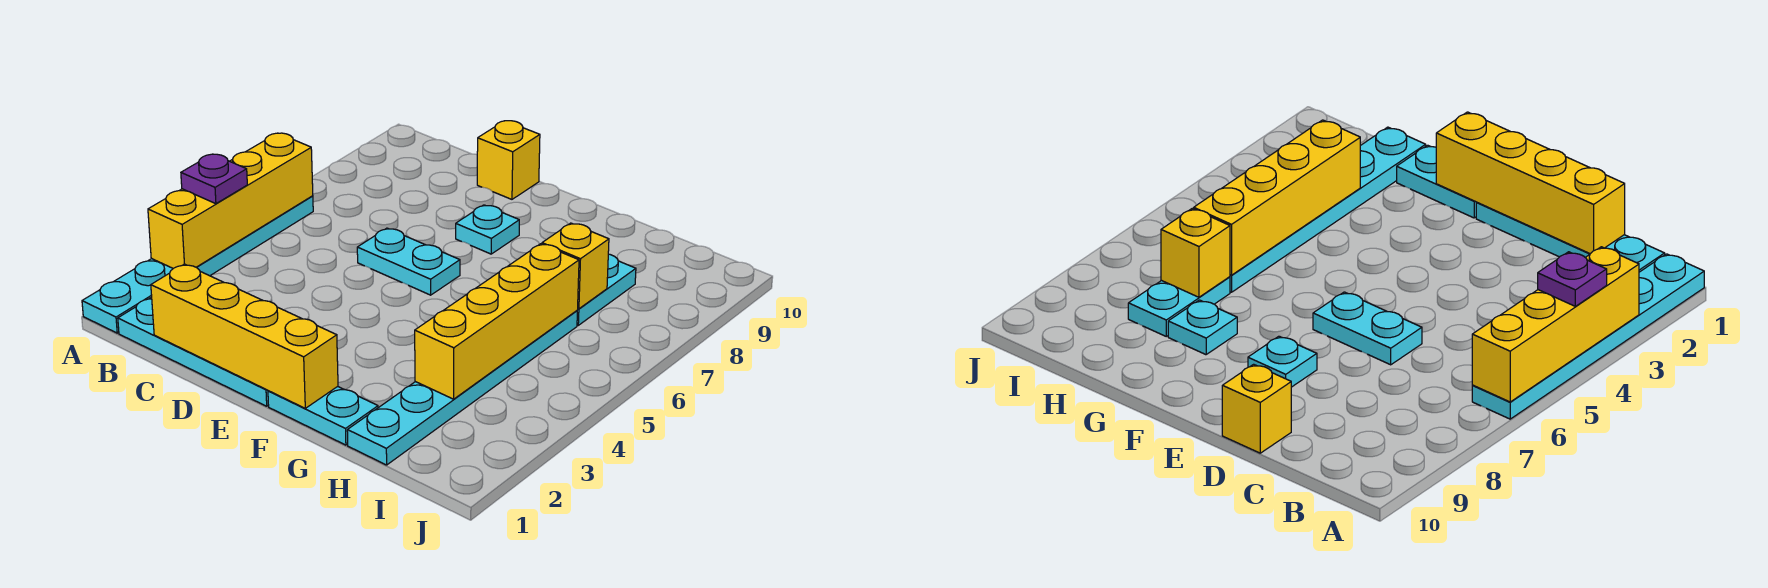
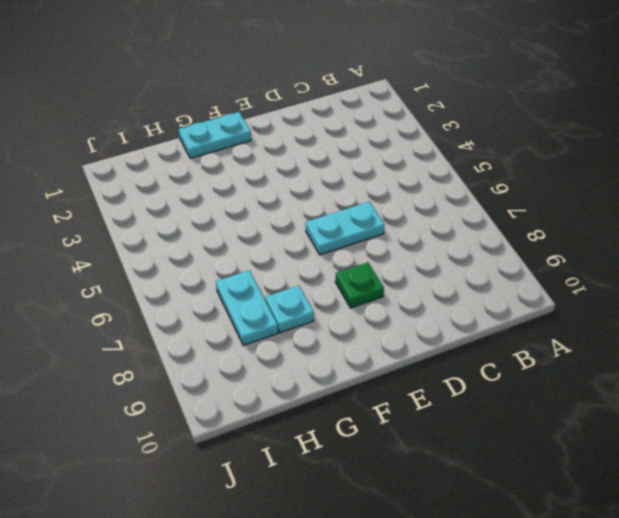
green 1x1 plate [335,262,384,308] -> cyan 1x1 plate [456,205,519,254]
none -> cyan 1x6 plate [82,196,313,333]
none -> cyan 1x4 plate [118,298,268,406]
none -> yellow 1x1 brick [477,121,540,199]

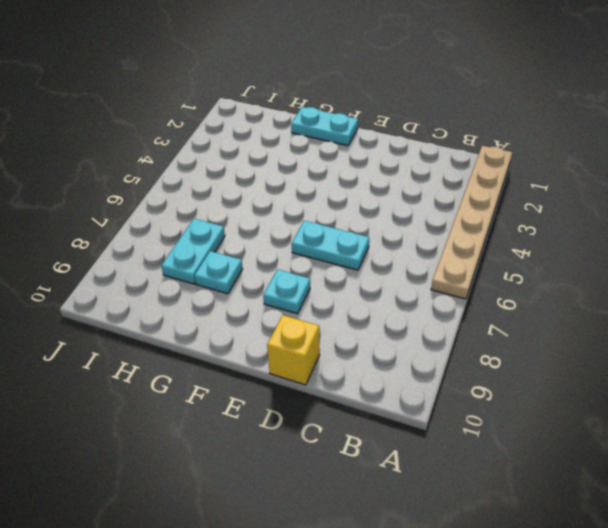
tan 1x6 plate [431,146,512,299] -> cyan 1x6 plate [82,196,313,333]
none -> cyan 1x4 plate [118,298,268,406]
none -> cyan 1x6 plate [347,311,577,465]
none -> yellow 1x4 brick [148,133,313,268]

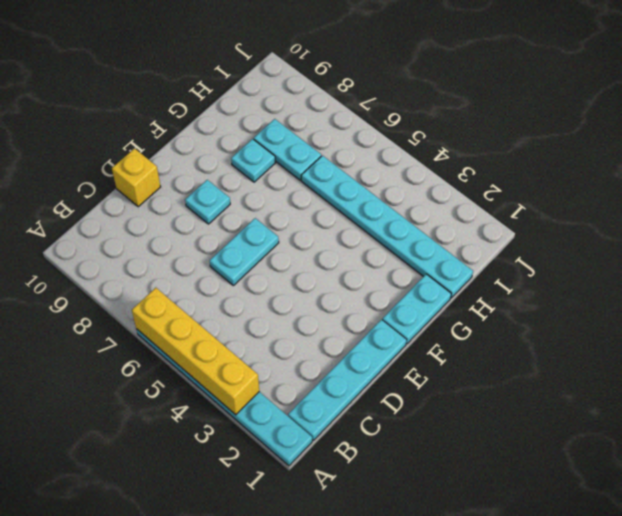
none -> yellow 1x4 brick [151,264,338,408]
none -> yellow 1x4 brick [415,244,579,399]
none -> yellow 1x1 brick [542,223,609,309]

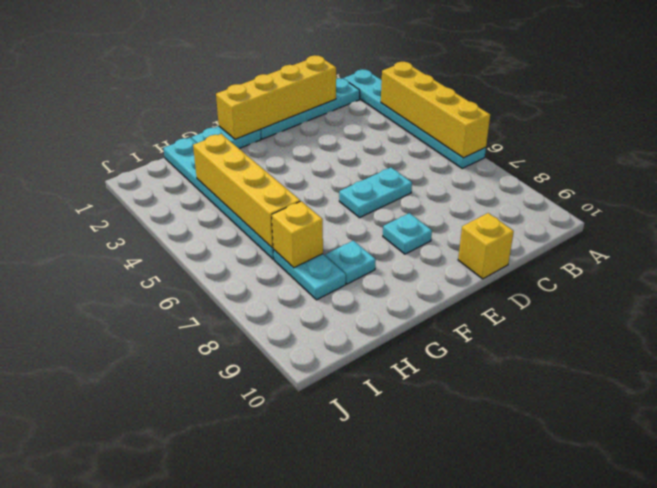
none -> purple 1x1 plate [181,154,247,204]

